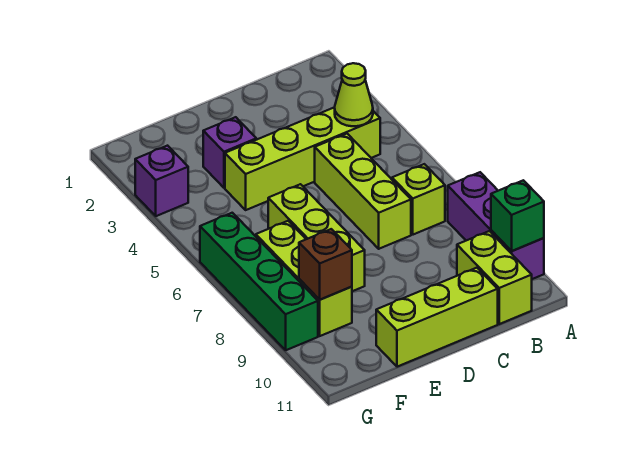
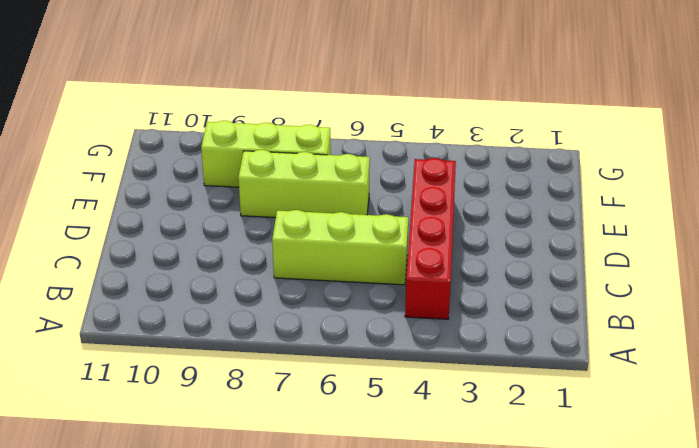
red 1x4 brick [405,158,456,319] -> lime 1x4 brick [225,107,380,210]
none -> purple 1x3 brick [448,172,544,279]
none -> lime 1x1 brick [392,164,445,235]
none -> lime 1x2 brick [457,231,532,324]

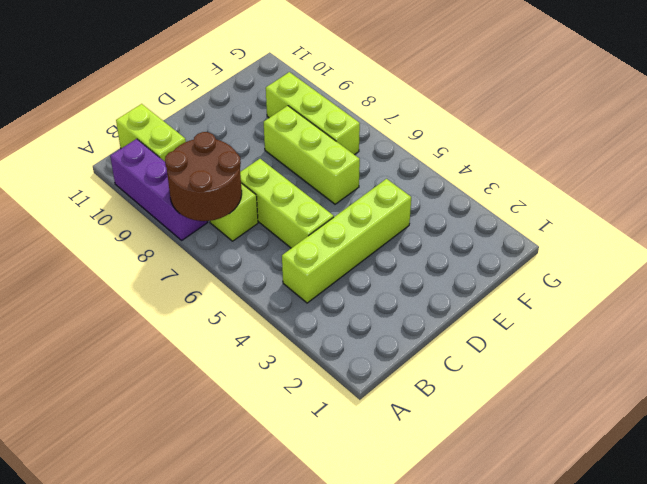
brown 2x2 round brick [165,132,242,221] -> none
none -> lime 1x3 brick [376,268,498,367]
none -> purple 1x1 brick [203,117,256,188]
none -> purple 1x1 brick [135,146,188,216]

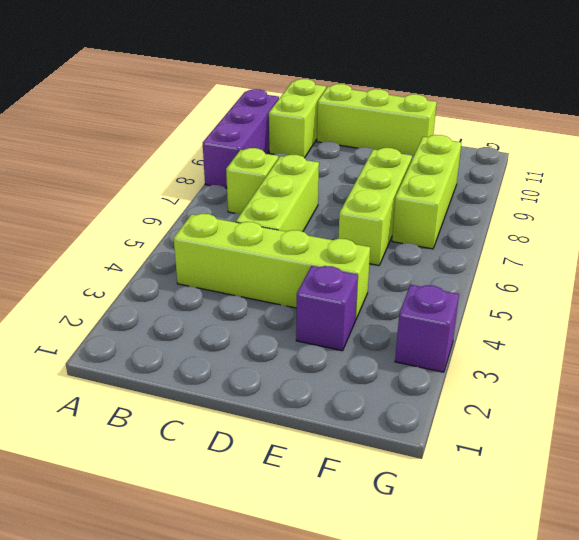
none -> green 1x4 brick [200,213,318,350]
none -> green 1x1 brick [491,180,544,251]
none -> lime 1x1 cone [335,63,373,126]

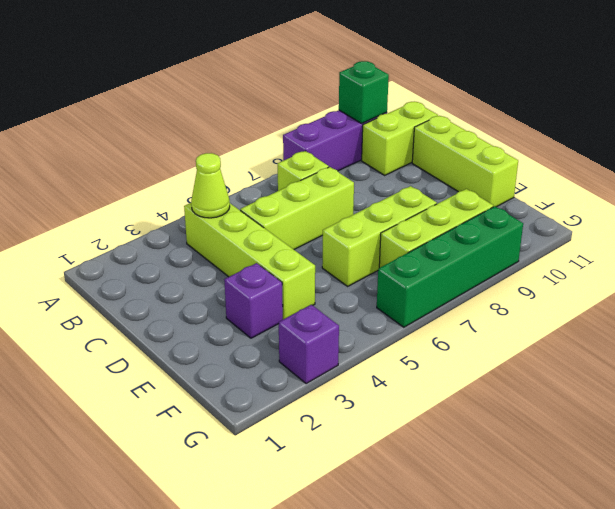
none -> brown 1x1 brick [299,229,352,300]

